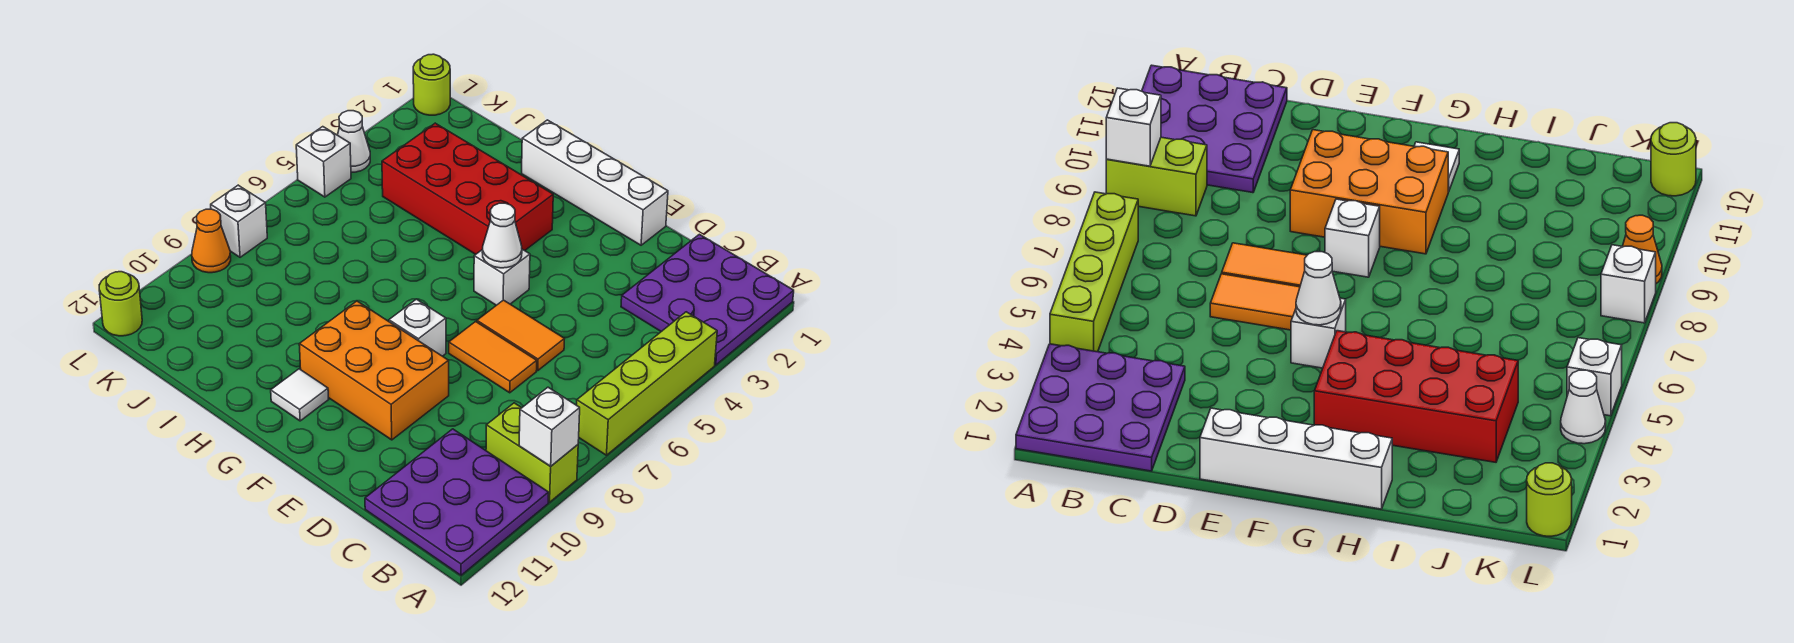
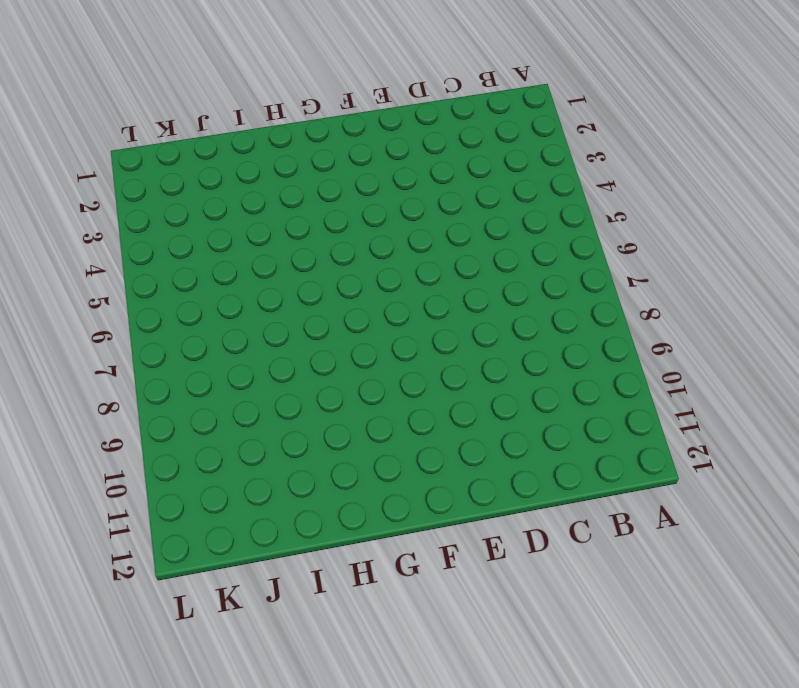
none -> purple 3x3 plate [621,234,794,365]
none -> lime 1x4 brick [577,312,717,455]
none -> lime 1x2 brick [486,403,578,502]

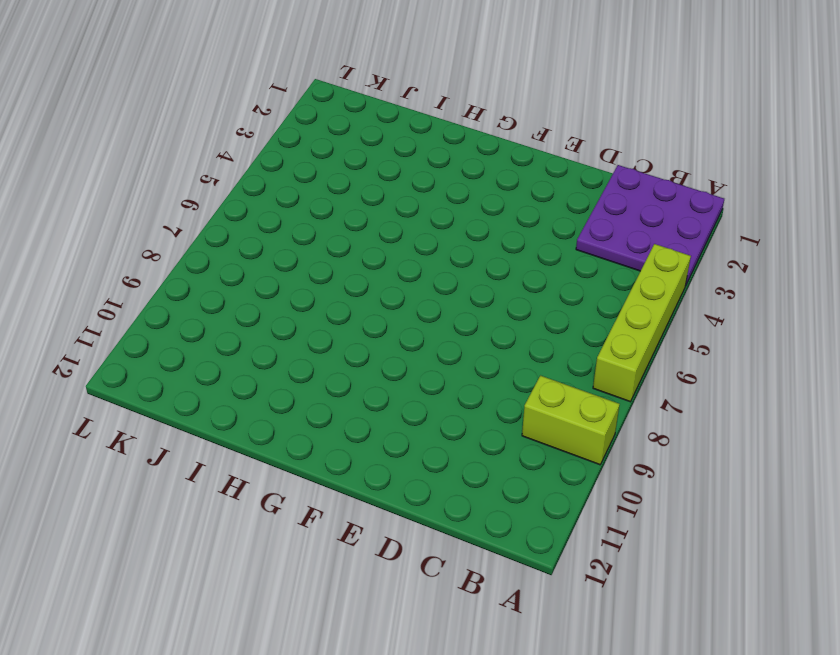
none -> purple 3x3 plate [365,429,549,575]
none -> orange 1x2 tile [477,300,564,370]
none -> orange 1x2 tile [449,322,537,393]

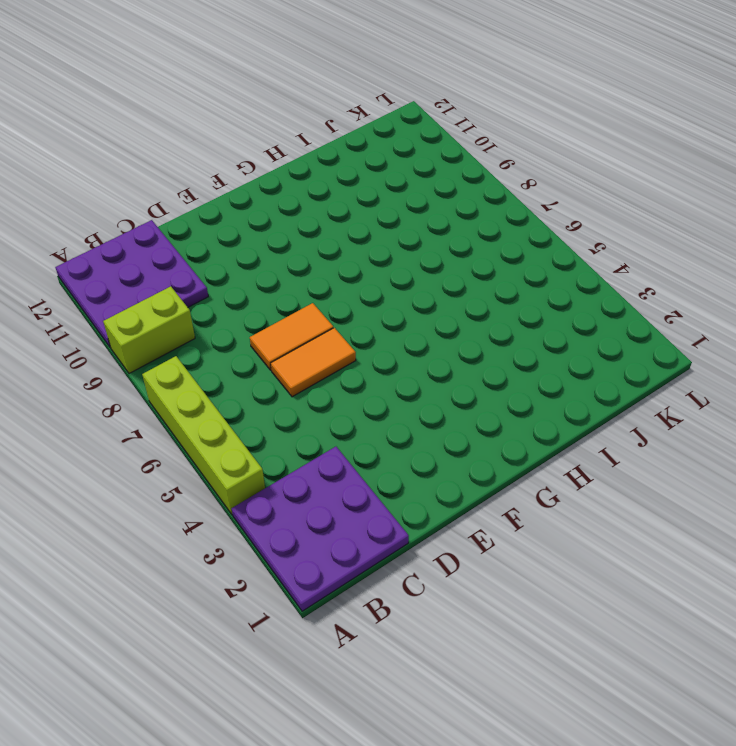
none -> white 1x4 brick [522,120,668,245]
none -> orange 2x3 brick [299,301,449,440]
none -> white 1x1 brick [474,249,530,305]

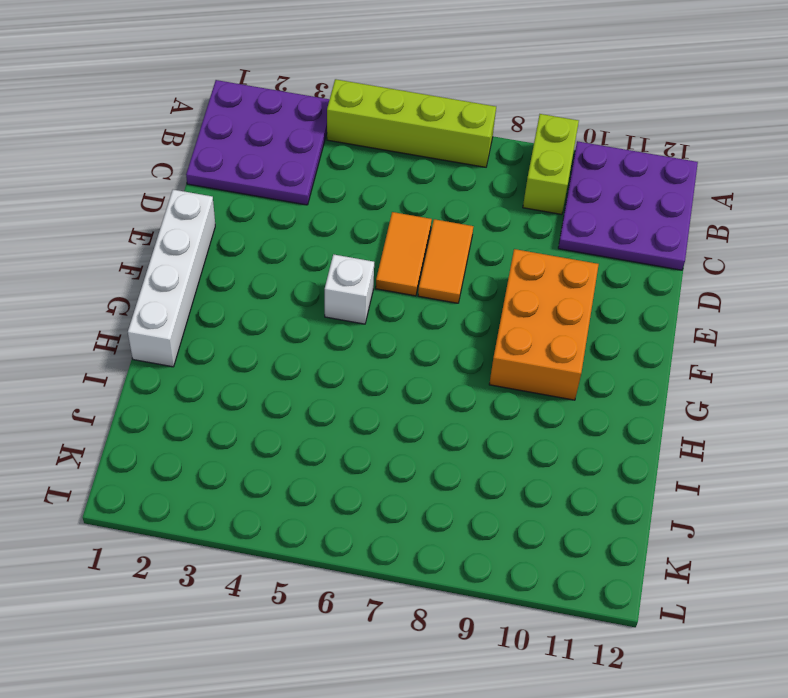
none -> white 1x1 brick [389,299,446,356]
none -> red 2x4 brick [382,123,553,254]
none -> white 1x1 tile [271,369,328,421]

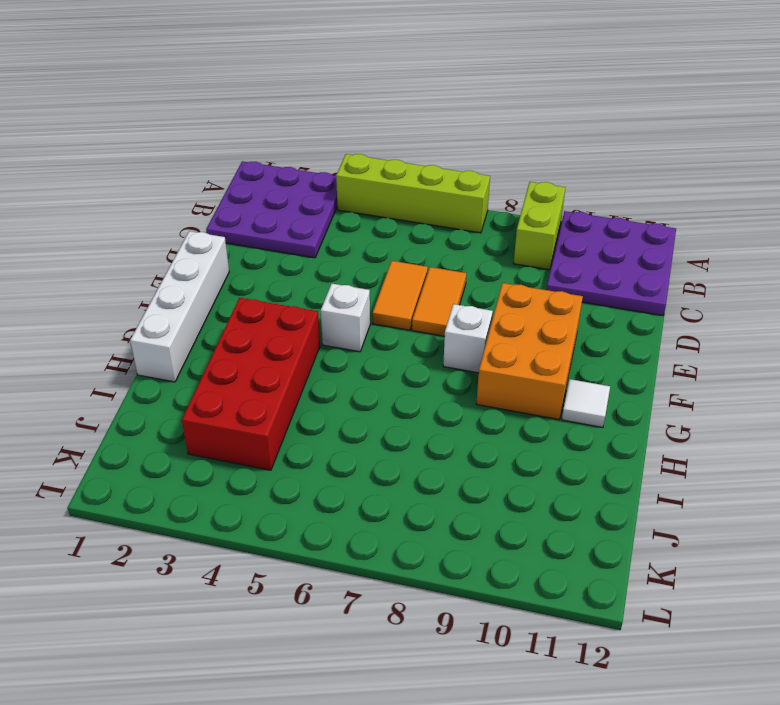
none -> lime 1x1 round brick [413,54,450,115]
none -> white 1x1 cone [338,111,370,172]
none -> white 1x1 brick [296,127,351,197]

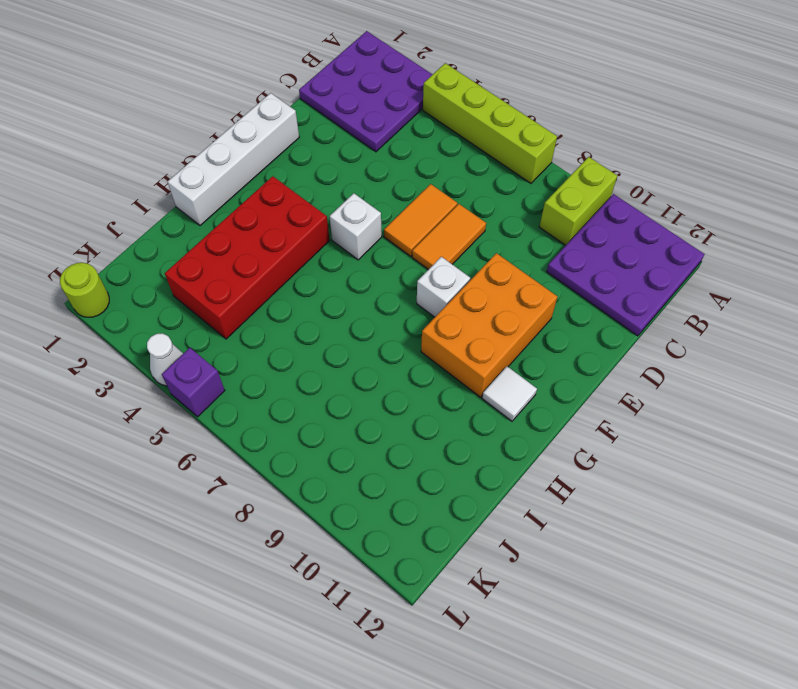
purple 1x1 brick [162,348,225,417] -> white 1x1 brick [296,127,351,197]
none -> white 1x1 brick [211,185,267,257]
none -> orange 1x1 cone [192,209,231,273]
none -> lime 1x1 round brick [99,272,142,336]

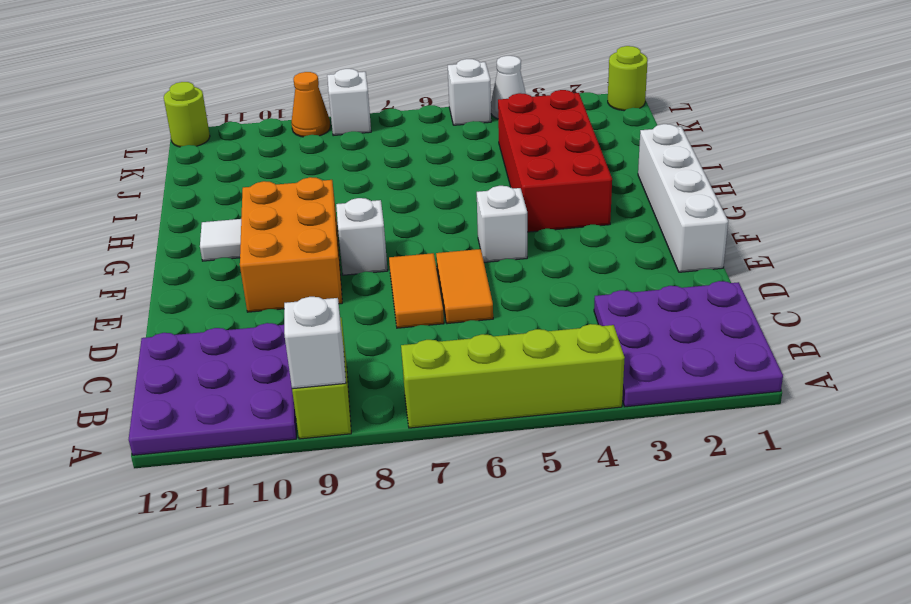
none -> white 1x1 cone [482,203,522,268]

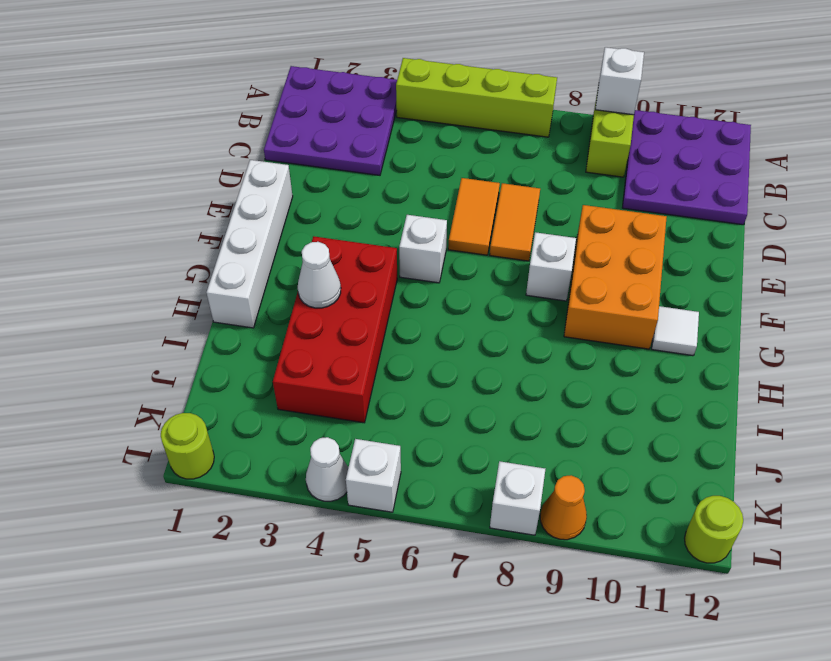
white 1x1 cone [298,242,341,308] -> white 1x1 cone moved to [482,203,522,268]

